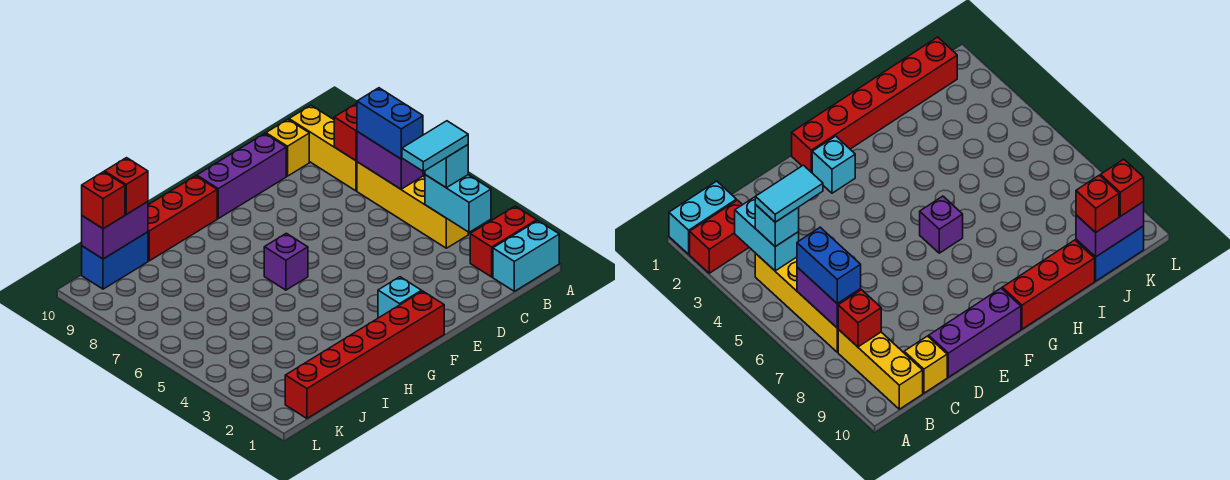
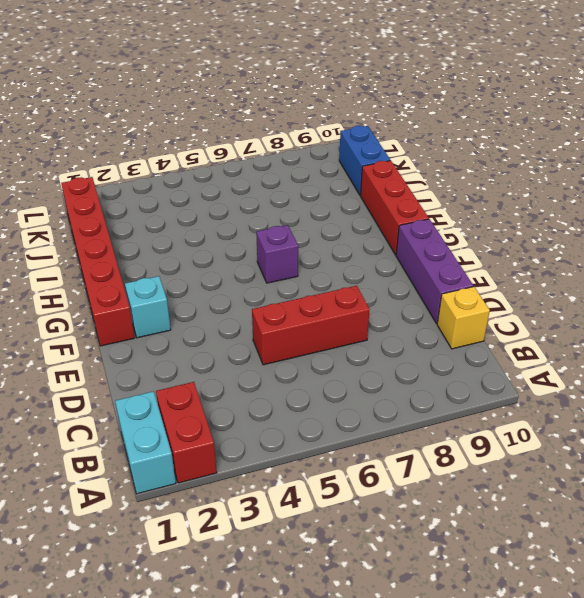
red 1x3 brick [252,286,370,365] -> none
none -> yellow 1x4 brick [357,162,468,248]
none -> yellow 1x3 brick [289,105,357,191]
none -> cyan 1x2 brick [425,175,491,232]

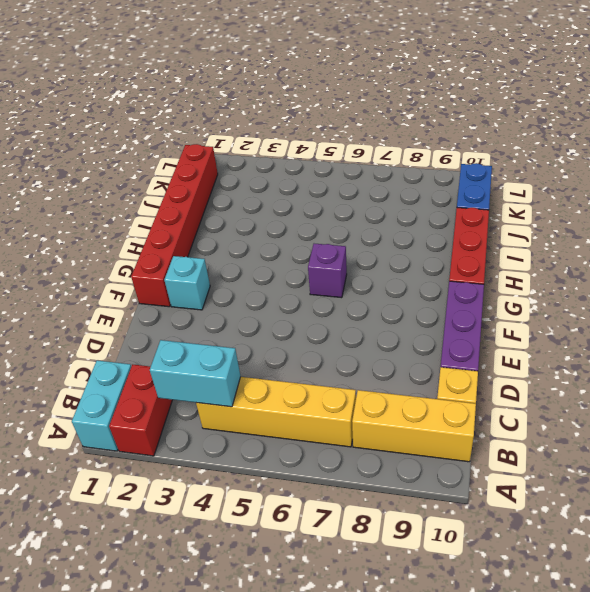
none -> purple 1x2 brick [357,132,423,189]
none -> red 1x1 brick [334,104,357,161]
none -> purple 1x2 brick [82,202,148,259]

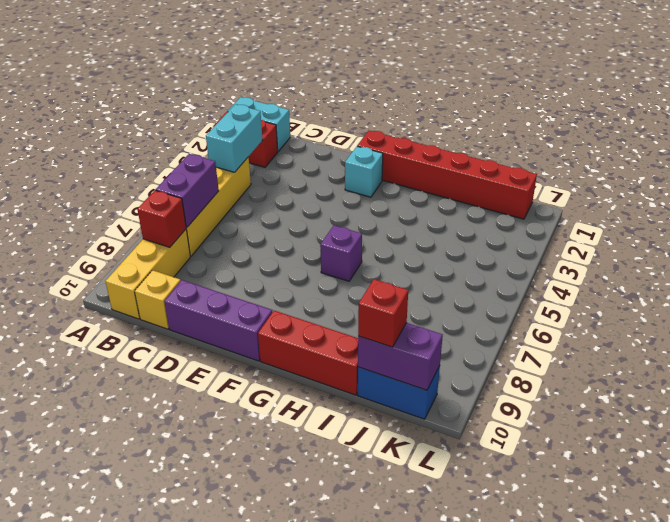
none -> cyan 1x1 brick [425,145,468,188]
none -> blue 1x2 brick [357,88,423,159]
none -> red 1x1 brick [82,172,125,229]

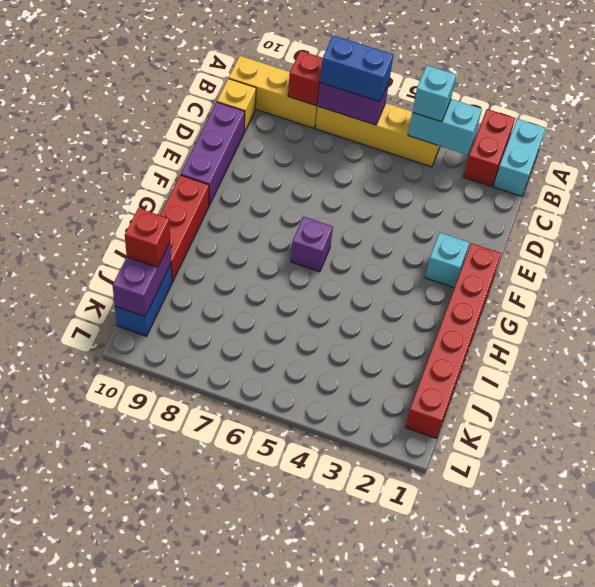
none -> red 1x1 brick [82,172,125,229]
none -> cyan 1x2 tile [402,121,468,171]

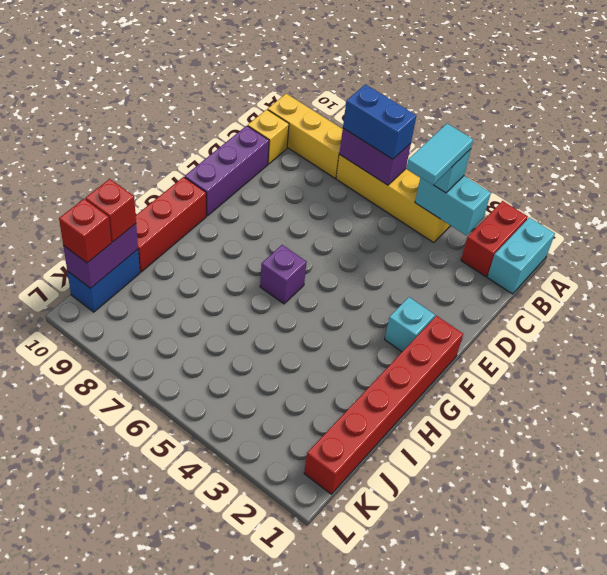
none -> red 1x1 brick [334,104,357,161]

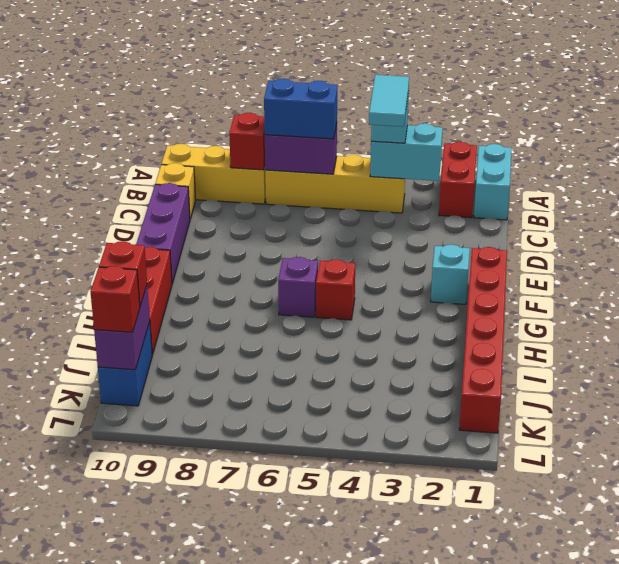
red 1x1 brick [316,259,355,320] -> none

